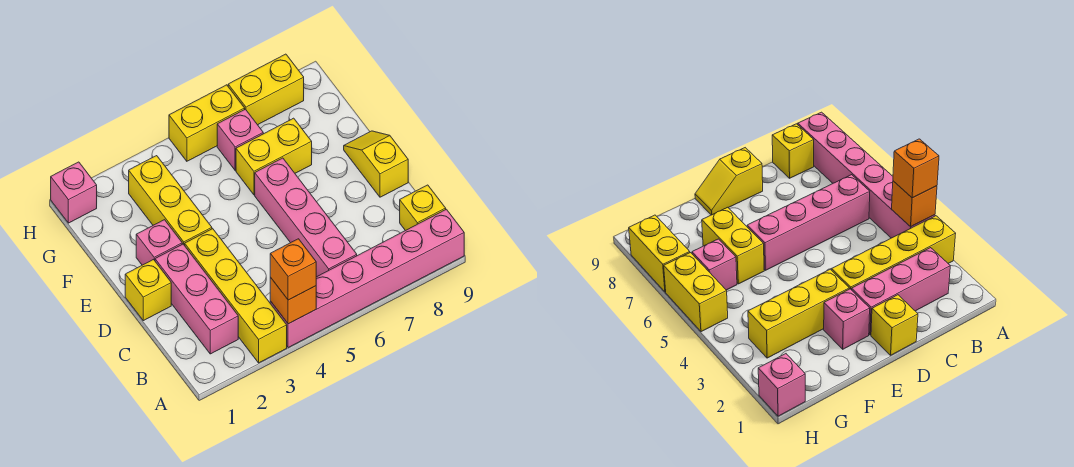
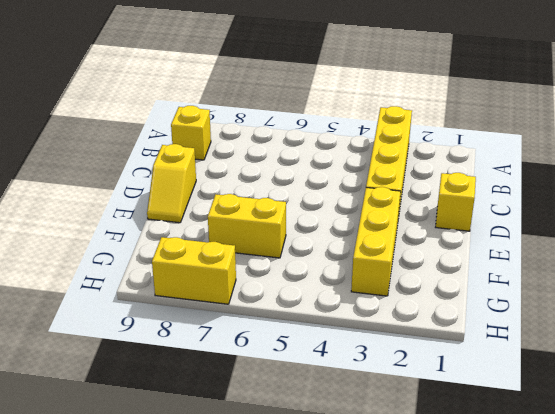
none -> pink 1x6 brick [270,209,464,348]
none -> pink 1x3 brick [155,244,238,354]
none -> pink 1x4 brick [255,158,357,277]

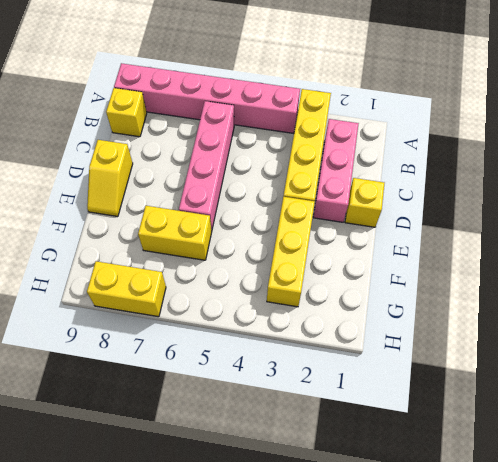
none -> pink 1x1 brick [136,220,182,265]
none -> pink 1x1 brick [217,109,263,170]
none -> pink 1x1 brick [51,162,97,223]

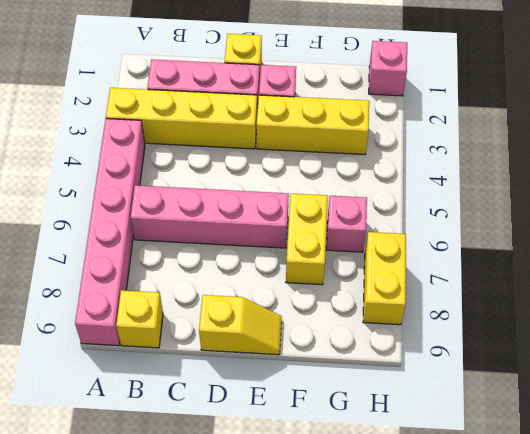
none -> yellow 1x2 brick [169,85,245,161]
none -> orange 1x1 brick [270,277,316,324]
none -> orange 1x1 brick [270,239,316,300]

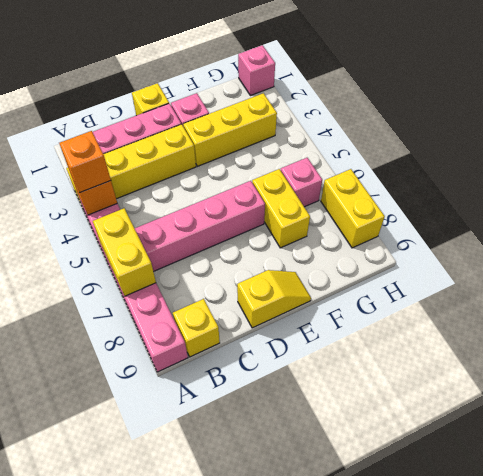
yellow 1x2 brick [93,208,156,296] -> yellow 1x2 brick moved to [169,85,245,161]

